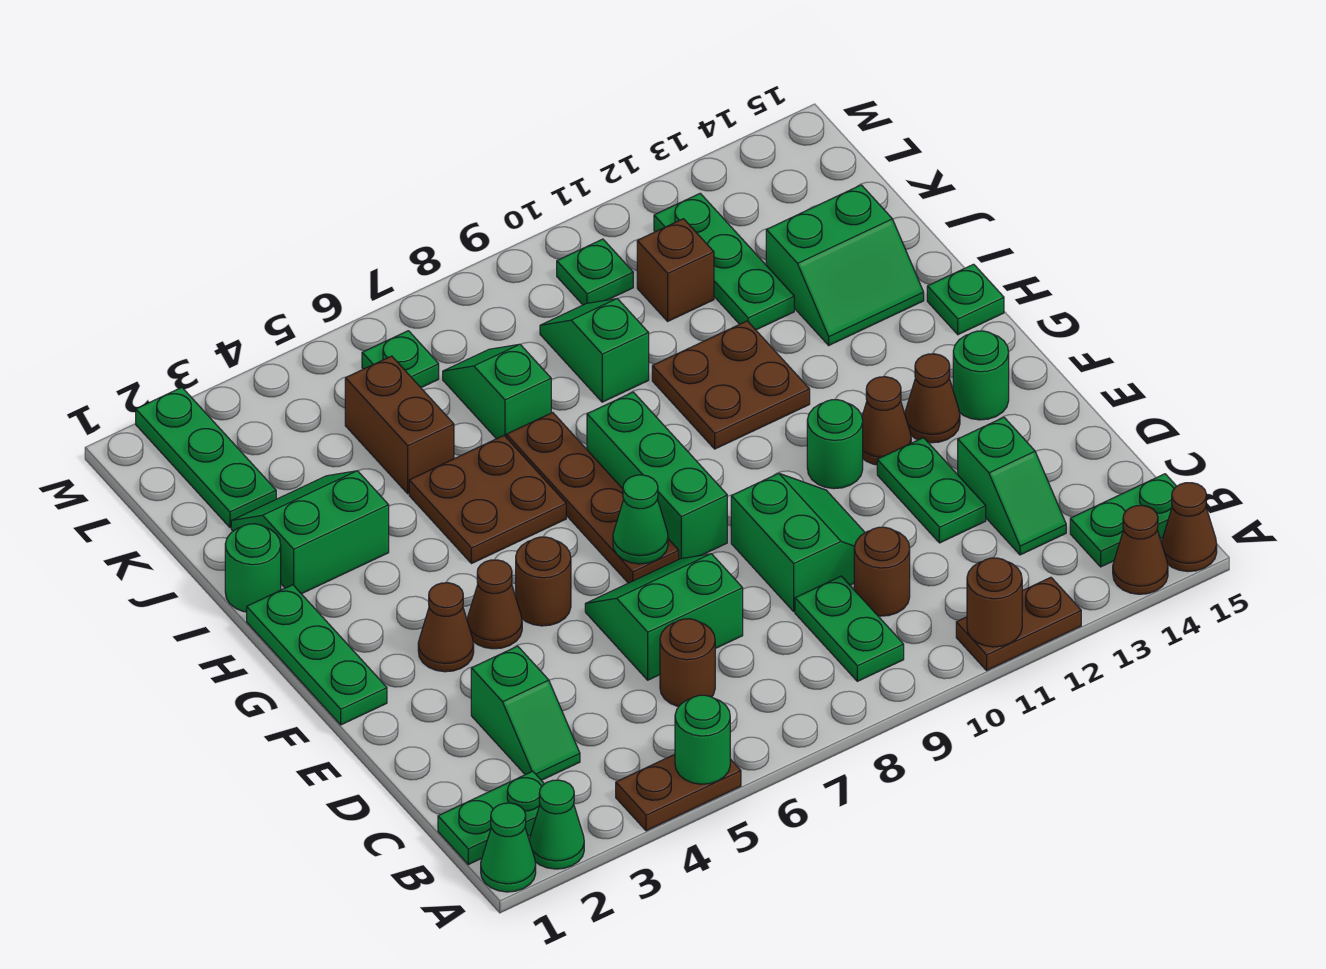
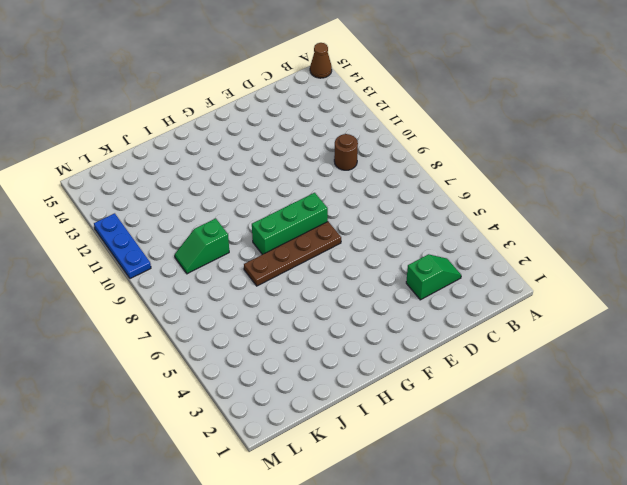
blue 1x3 plate [94,213,151,279] -> none
none -> green 1x1 cone [481,803,536,892]
none -> green 1x1 cone [529,780,584,869]
none -> brown 1x2 plate [616,754,741,831]
none -> brown 1x2 plate [956,577,1081,670]

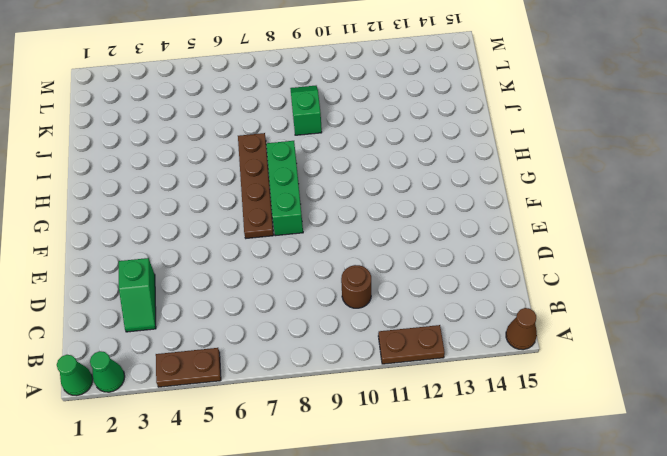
none -> brown 1x1 cone [1113,505,1168,594]
none -> green 1x2 plate [438,771,544,865]
none -> green 1x2 plate [795,576,904,681]
none -> green 1x2 plate [1070,474,1177,567]

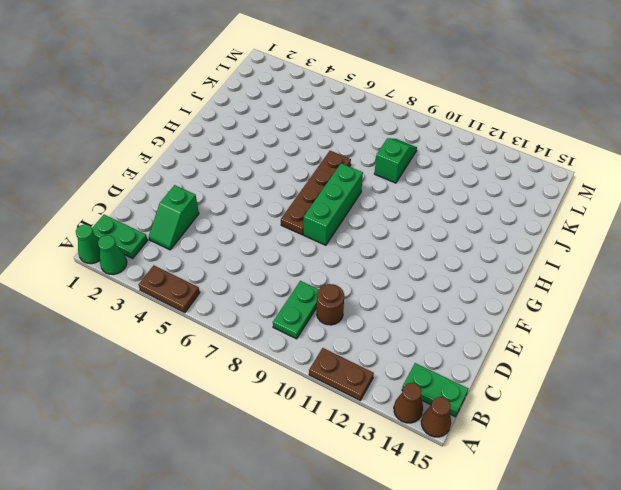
none -> brown 1x1 round brick [660,619,715,707]
none -> green 1x2 slope [958,417,1066,555]
none -> green 2x2 slope [585,554,743,680]
none -> green 2x2 slope [731,473,865,611]

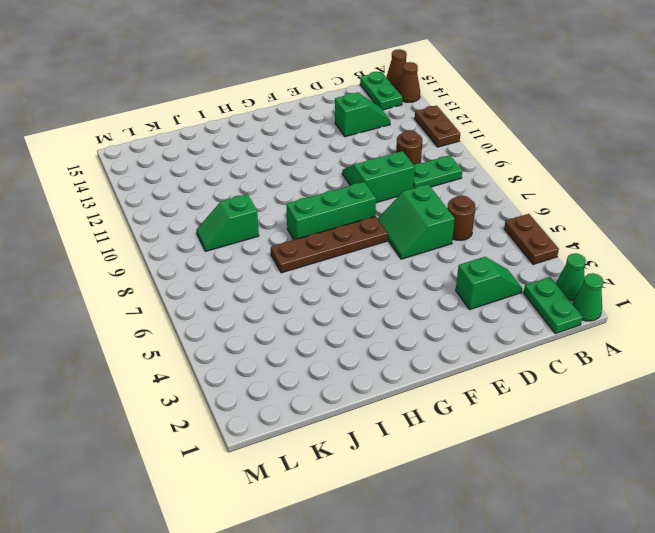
none -> green 1x2 plate [877,438,986,543]
none -> green 1x3 plate [247,585,387,725]
none -> brown 1x1 cone [418,583,474,672]
none -> brown 1x1 cone [467,560,522,649]

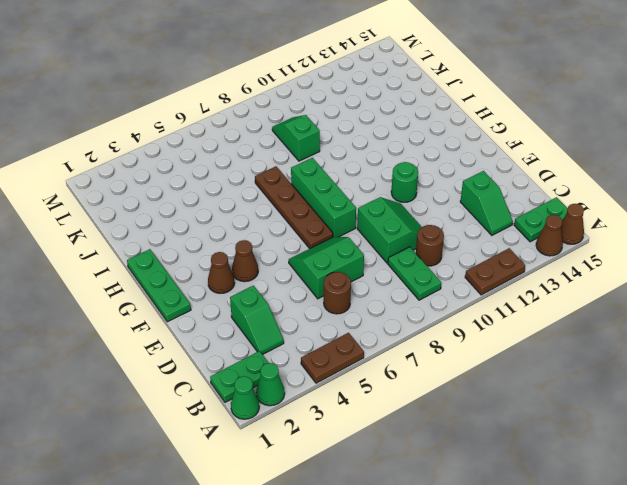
none -> green 1x2 plate [877,438,986,543]
none -> brown 1x1 round brick [516,537,571,626]
none -> brown 1x1 cone [862,377,911,465]
none -> brown 1x1 cone [905,354,960,443]

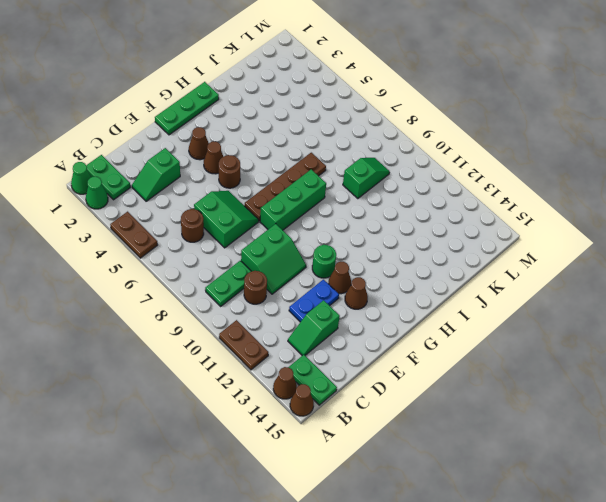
blue 1x2 plate [289,280,339,322] -> green 1x2 plate [877,438,986,543]
none -> green 1x1 round brick [953,331,1009,420]
none -> brown 2x2 plate [409,436,566,564]
none -> brown 2x2 plate [652,321,810,449]
none -> green 1x1 plate [927,264,1004,335]

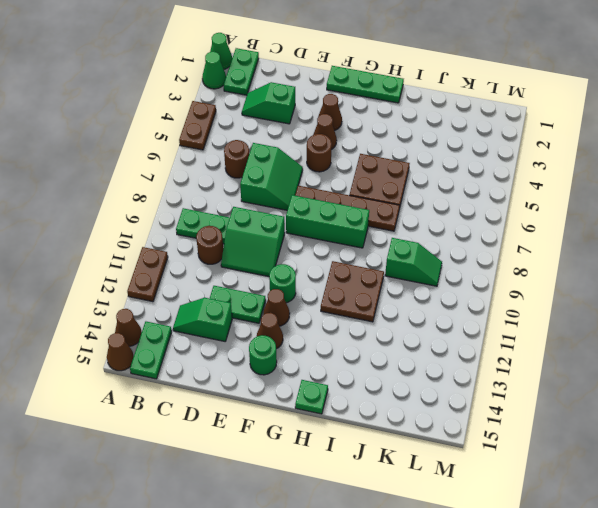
none -> green 1x1 round brick [225,524,281,612]
none -> green 2x2 slope [231,471,389,594]
none -> green 2x2 slope [766,185,924,345]
none -> brown 1x2 brick [345,356,454,494]

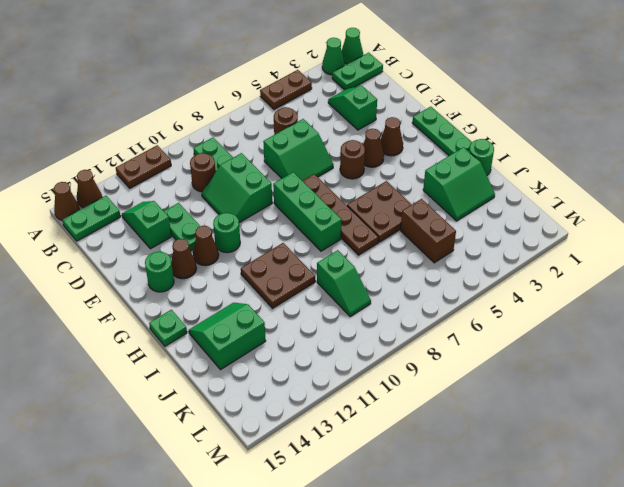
none -> green 1x2 slope [443,344,551,439]
none -> green 1x3 plate [654,193,794,330]
none -> green 1x3 plate [136,387,276,527]
none -> brown 1x1 brick [637,219,714,321]

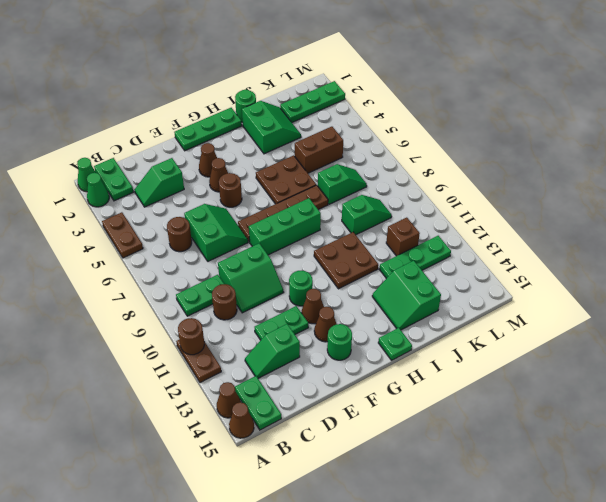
none -> green 1x1 plate [362,331,439,388]
none -> green 1x1 plate [557,239,633,305]
none -> green 1x1 round brick [675,695,730,784]
none -> green 1x1 cone [613,475,668,564]

